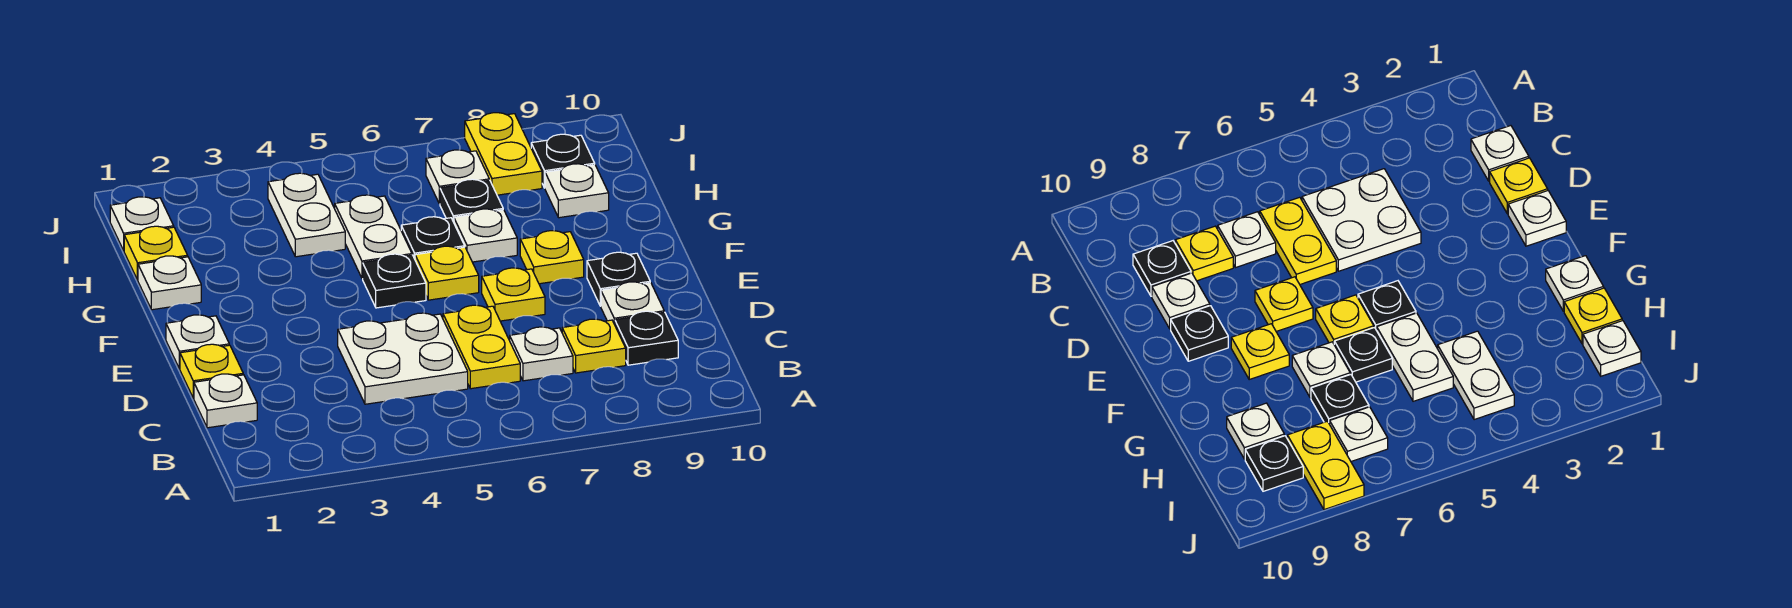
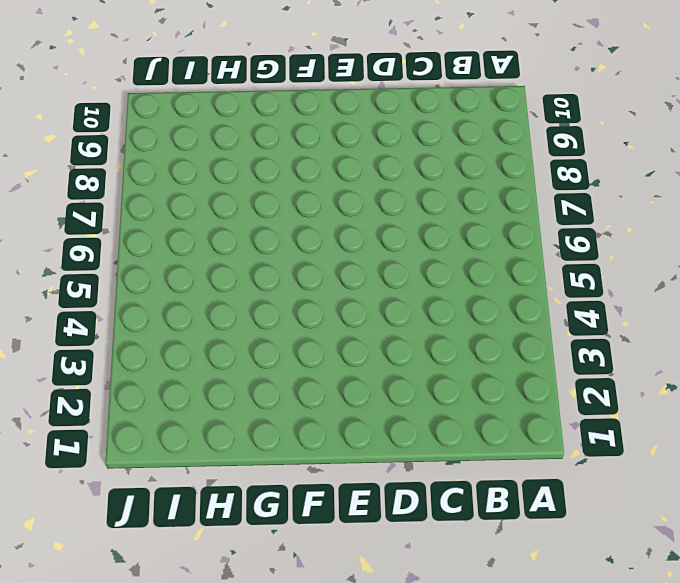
none -> white 1x1 plate [194,374,257,428]
none -> white 2x2 plate [338,313,468,404]
none -> yellow 1x2 plate [443,305,520,389]

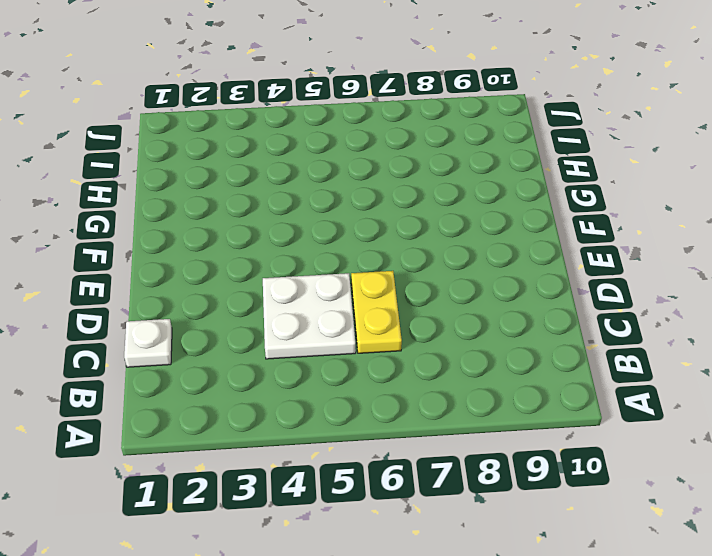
none -> white 1x1 plate [510,327,573,381]
none -> yellow 1x1 plate [562,319,626,373]
none -> black 1x1 plate [615,311,678,365]

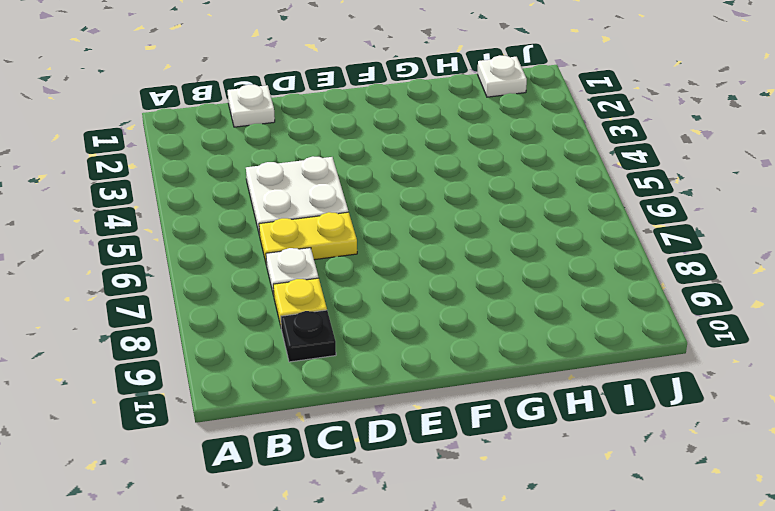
none -> yellow 1x1 plate [180,344,243,398]
none -> white 1x1 plate [601,282,664,325]
none -> white 1x1 plate [166,315,229,369]

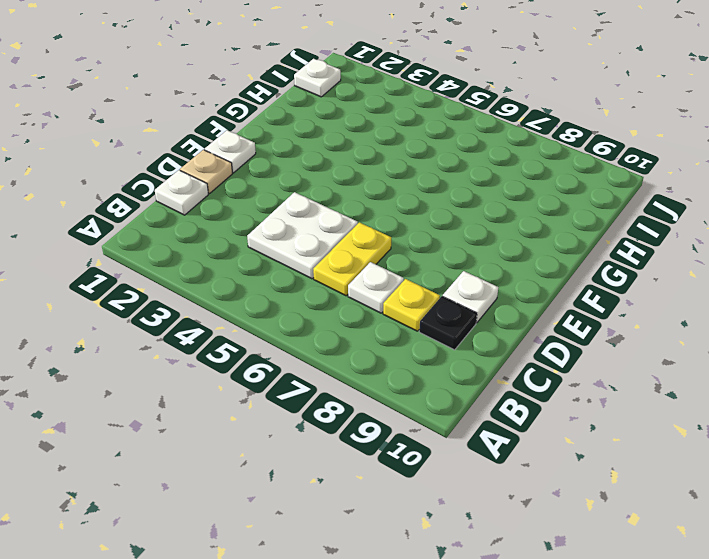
tan 1x1 plate [180,150,233,194] -> yellow 1x1 plate [180,344,243,398]
none -> yellow 1x1 plate [482,268,545,321]
none -> black 1x1 plate [587,252,650,306]
none -> black 1x1 plate [363,254,426,308]

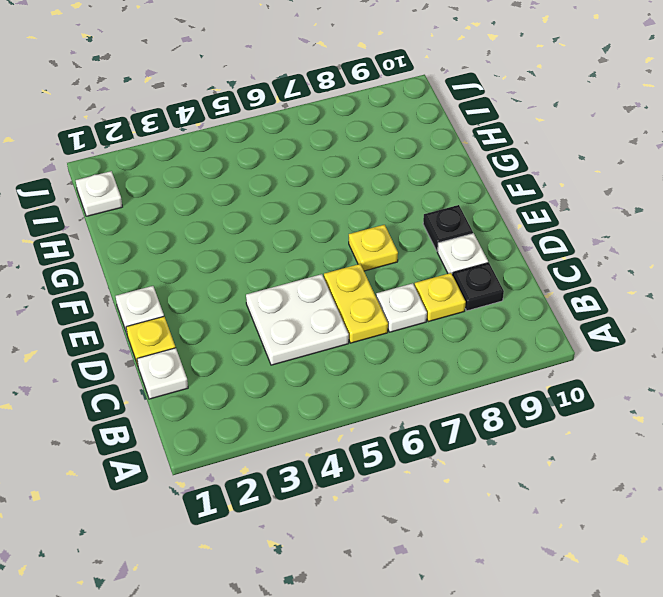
none -> black 1x1 plate [363,254,426,308]
none -> yellow 1x1 plate [415,246,479,300]
none -> yellow 1x1 plate [520,231,584,284]

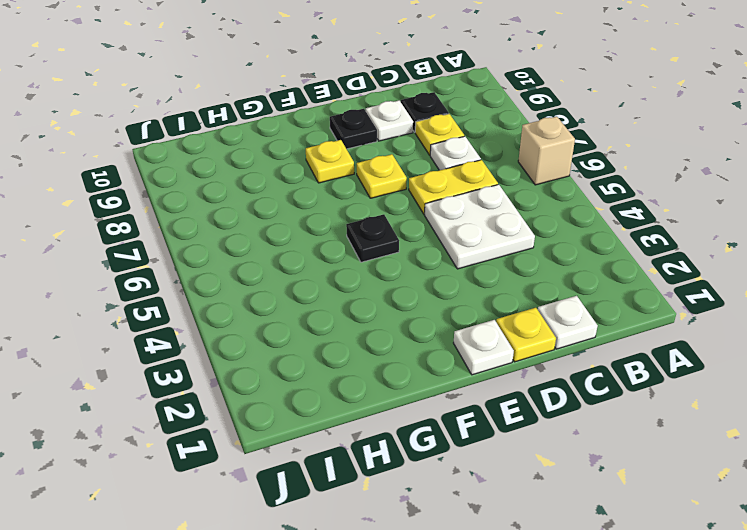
tan 1x1 brick [518,116,575,185] -> none
none -> yellow 1x1 plate [415,246,479,300]
none -> white 1x1 plate [138,256,201,310]
none -> white 1x2 plate [335,195,412,278]

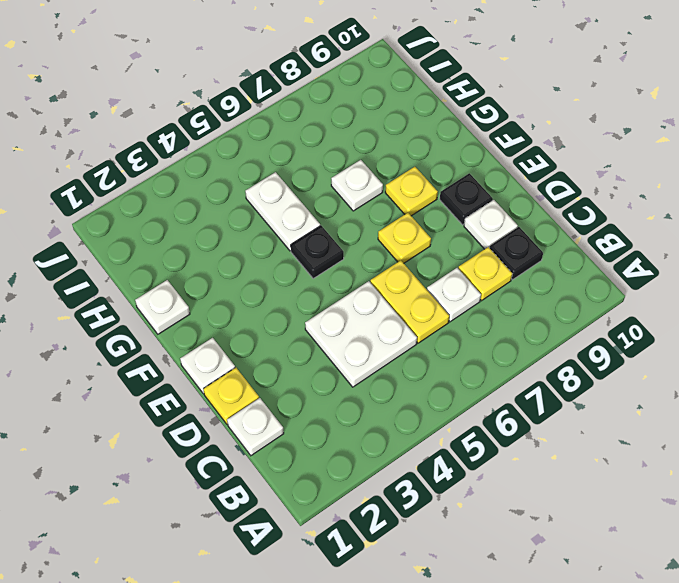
none -> yellow 1x1 plate [415,246,479,300]
none -> black 1x1 plate [401,217,465,259]
none -> yellow 1x1 plate [124,226,188,280]

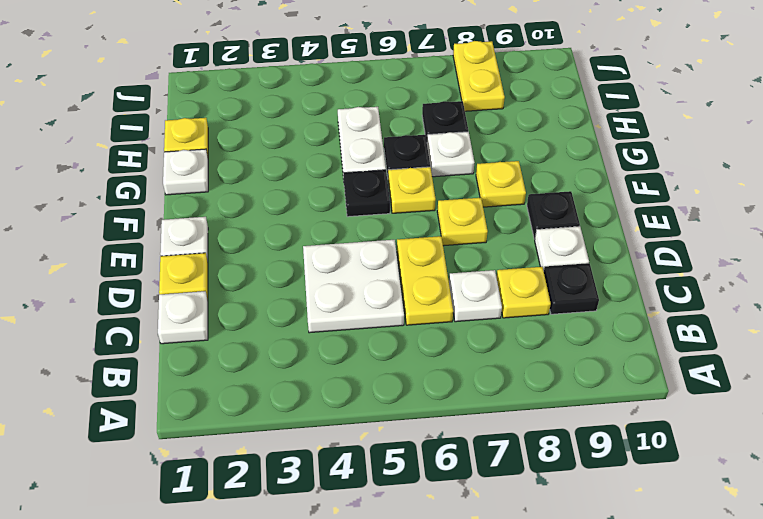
none -> white 1x2 plate [268,173,345,257]
none -> white 1x1 plate [545,164,609,218]
none -> white 1x1 plate [110,197,174,250]

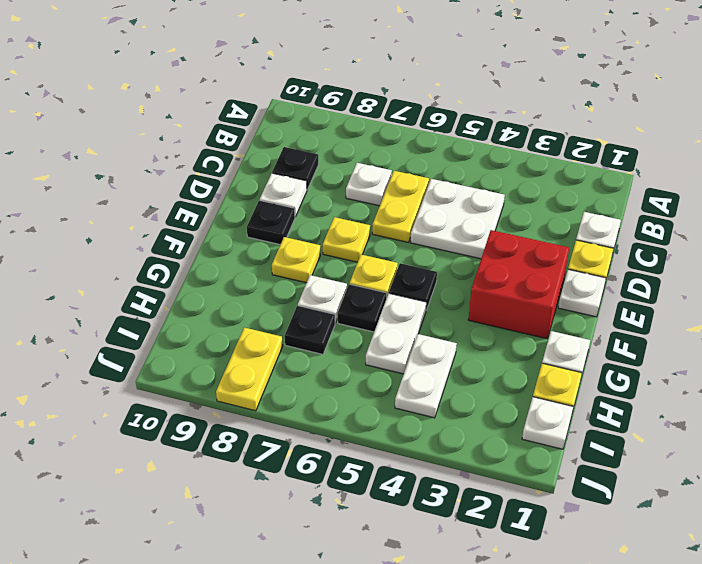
red 2x2 brick [468,230,569,339] -> none
none -> yellow 1x1 plate [562,319,626,373]
none -> white 1x1 plate [545,164,609,218]
none -> white 1x1 plate [426,150,489,204]

